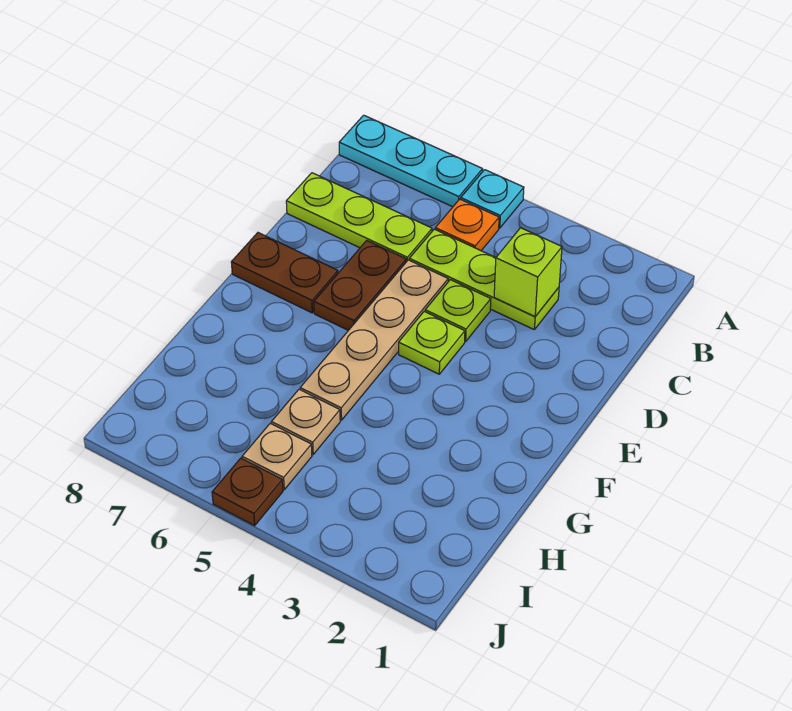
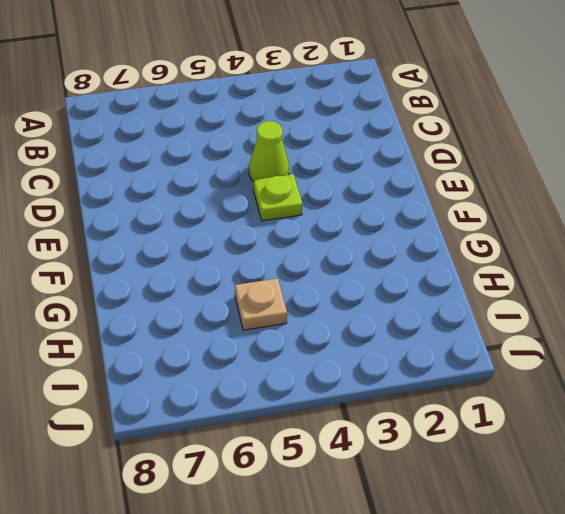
lime 1x1 cone [249,121,289,181] -> lime 1x1 plate [425,280,491,342]
none -> cyan 1x1 plate [461,170,524,228]
none -> cyan 1x3 plate [339,115,483,207]
none -> orange 1x1 plate [435,199,499,251]

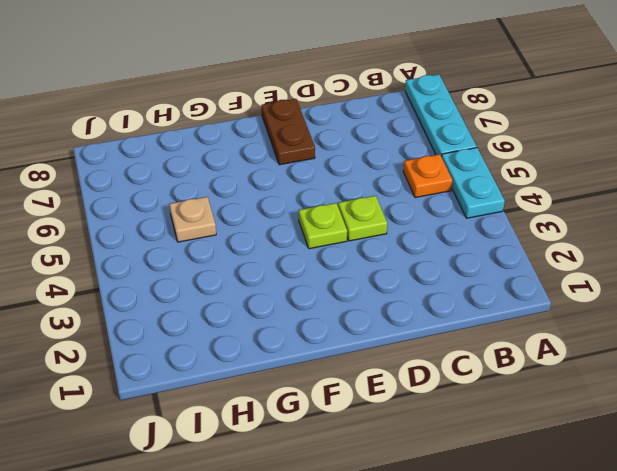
cyan 1x2 plate [442,148,505,218] -> cyan 1x1 plate [461,170,524,228]
none -> lime 1x3 plate [409,229,559,329]
none -> lime 1x3 plate [286,173,432,262]
none -> tan 1x4 plate [300,260,448,420]

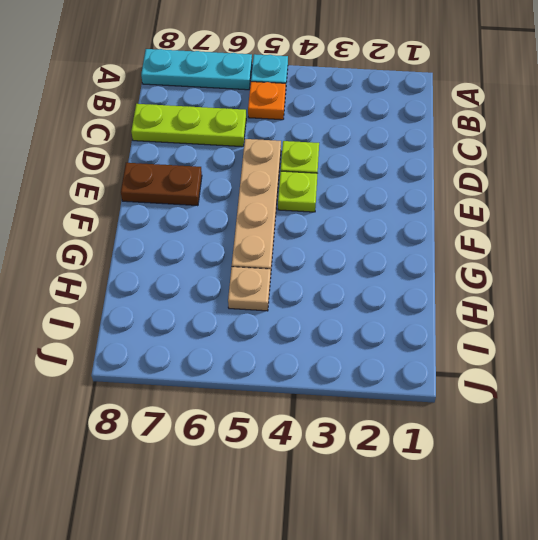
none -> lime 1x3 plate [409,229,559,329]
none -> brown 1x2 plate [314,241,406,330]
none -> tan 1x1 plate [242,423,312,490]

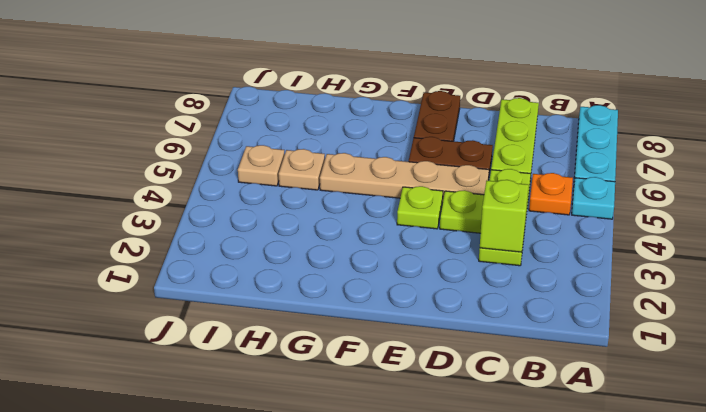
none -> brown 1x1 plate [212,458,283,526]

